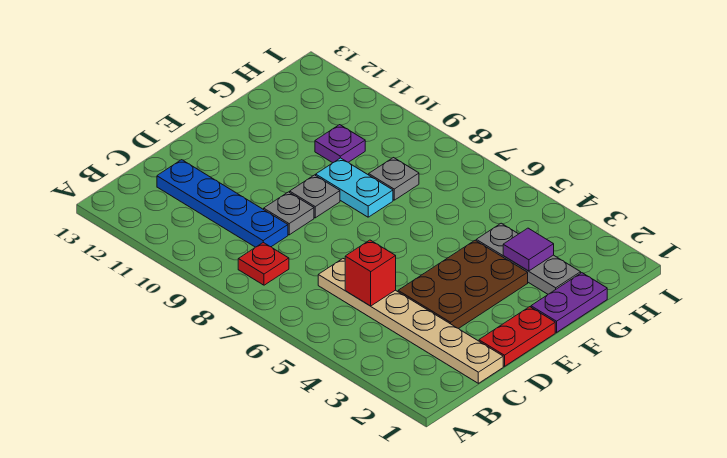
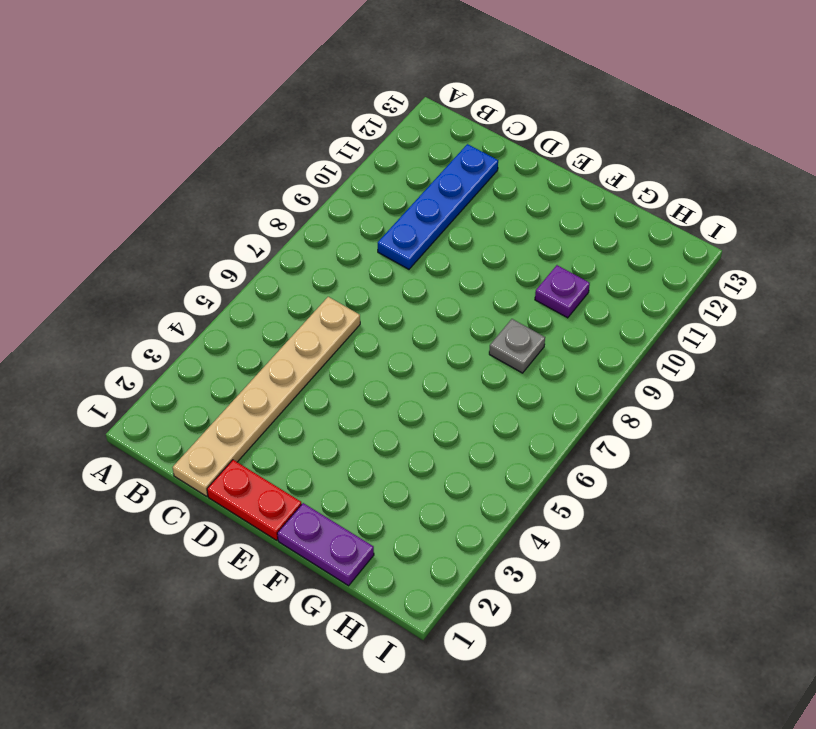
none -> red 1x1 plate [238,243,289,285]
none -> brown 2x3 plate [398,240,528,329]
none -> grey 1x1 plate [264,192,314,235]

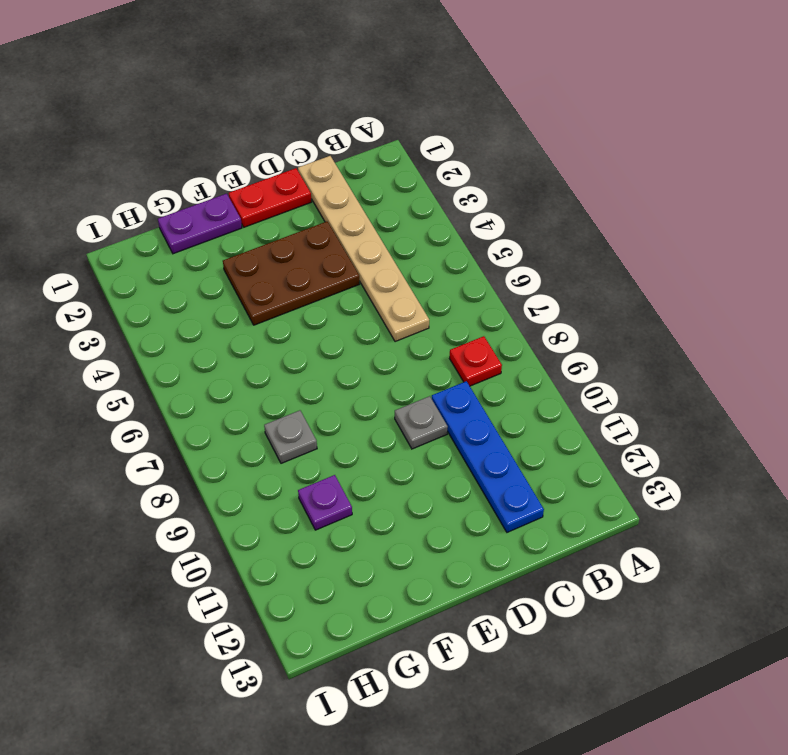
none -> grey 1x1 plate [290,175,340,218]
none -> cyan 1x2 plate [316,158,393,217]
none -> grey 1x3 plate [476,223,581,294]

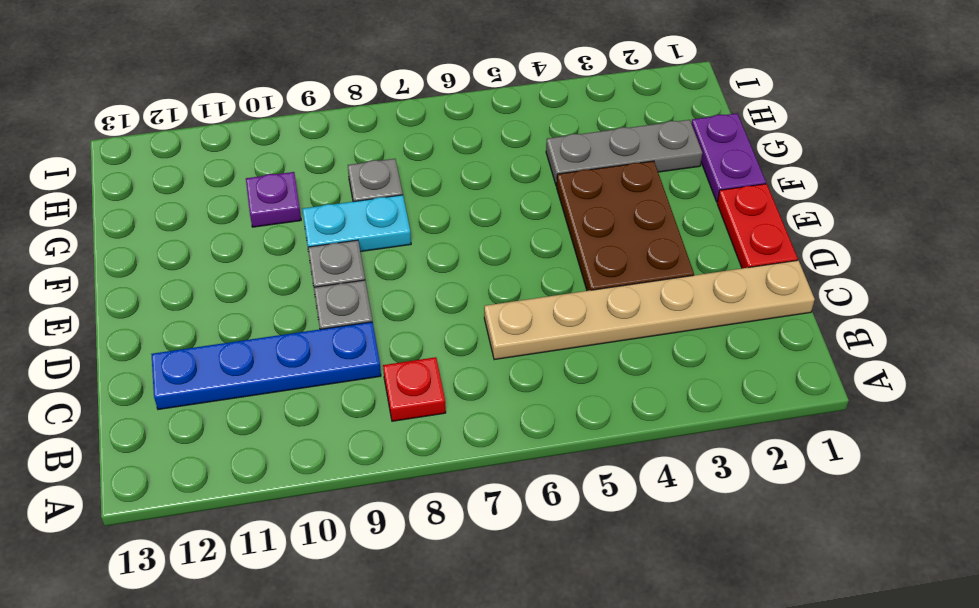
none -> red 1x1 brick [345,240,396,306]
none -> purple 1x1 tile [503,228,554,271]

